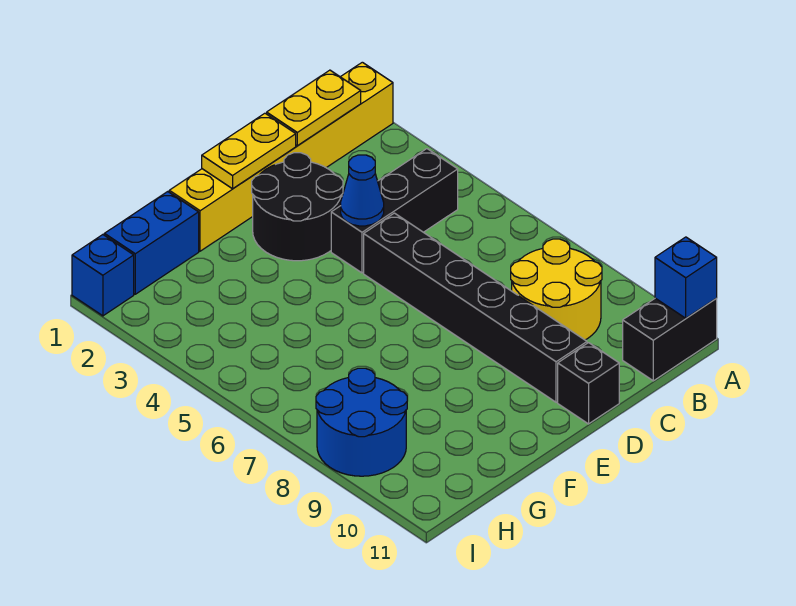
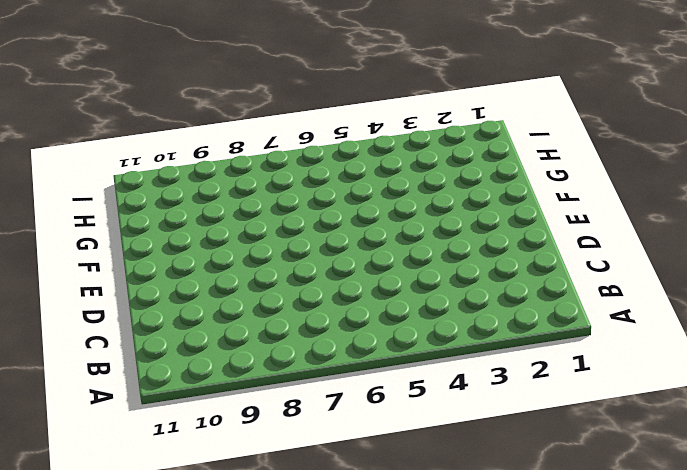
none -> yellow 1x6 brick [169,62,393,251]
none -> black 1x2 brick [623,298,717,381]
none -> black 1x3 brick [331,149,458,273]

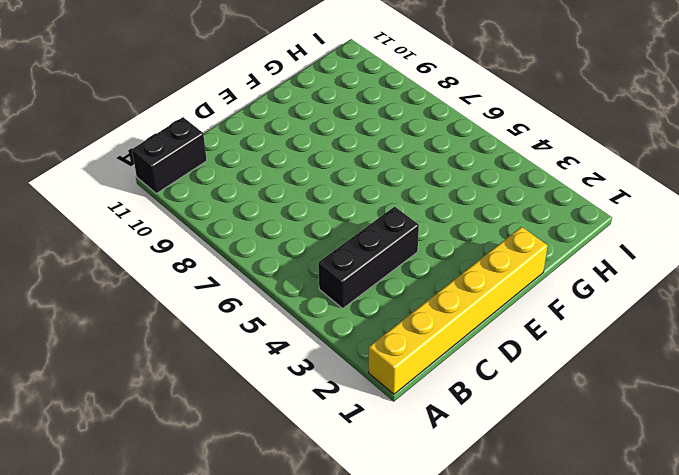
none -> yellow 2x2 round brick [511,239,602,340]
none -> black 2x2 round brick [252,153,343,261]
none -> black 1x6 brick [364,213,587,402]

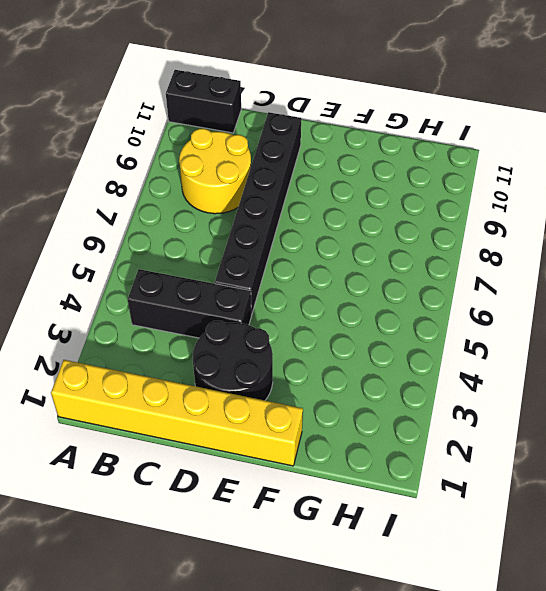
none -> black 1x1 brick [558,343,619,424]
none -> blue 1x2 brick [104,192,199,294]
none -> blue 2x2 round brick [316,368,407,476]

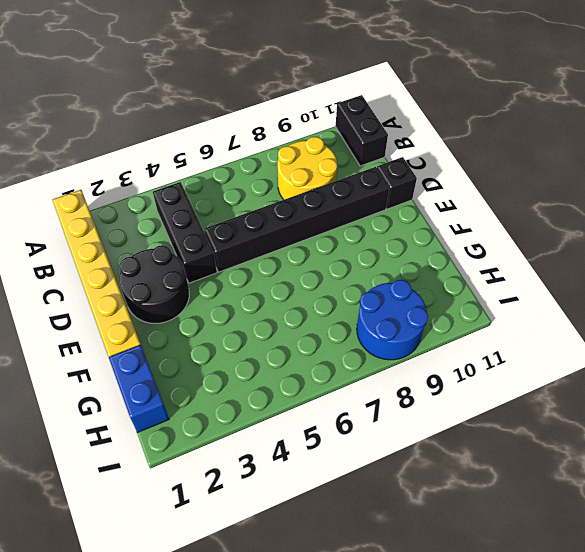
none -> blue 1x1 brick [72,235,134,316]
none -> blue 1x1 brick [655,237,717,318]
none -> yellow 1x2 plate [267,70,361,146]

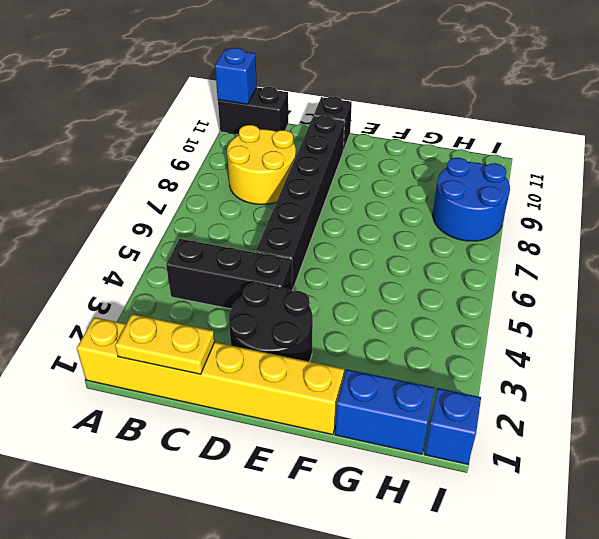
none -> yellow 1x2 plate [202,113,296,189]
none -> blue 1x1 cone [341,155,384,226]

